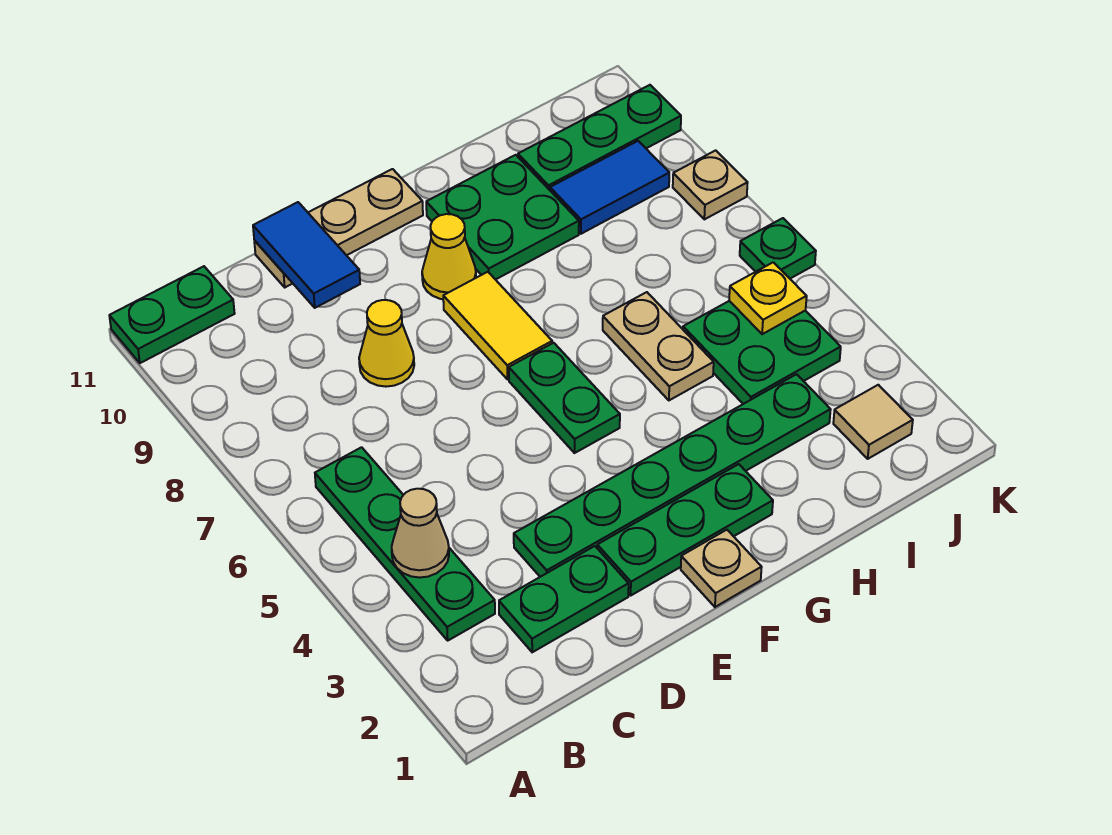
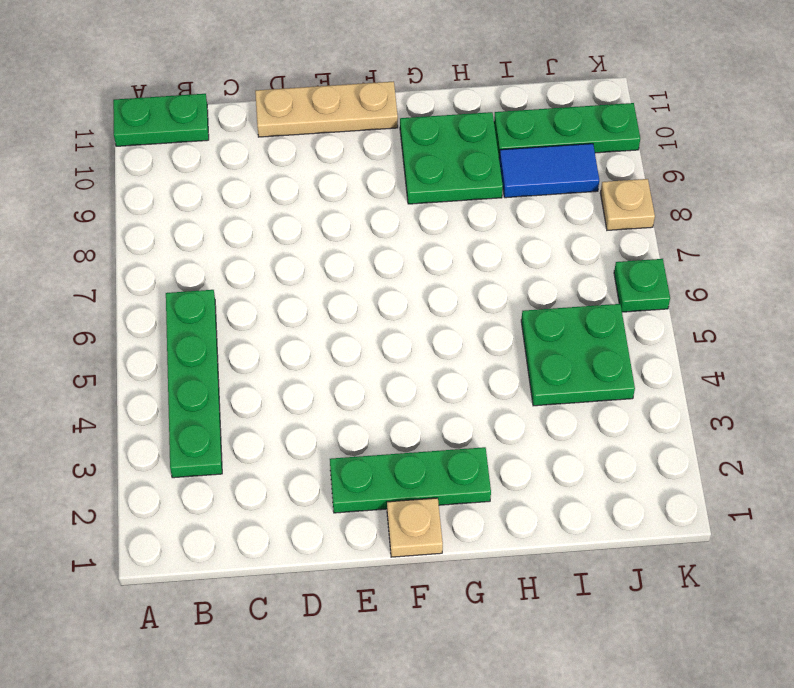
none -> green 1x2 plate [499,546,629,652]
none -> green 1x6 plate [514,374,831,577]
none -> yellow 1x1 cone [359,300,414,387]

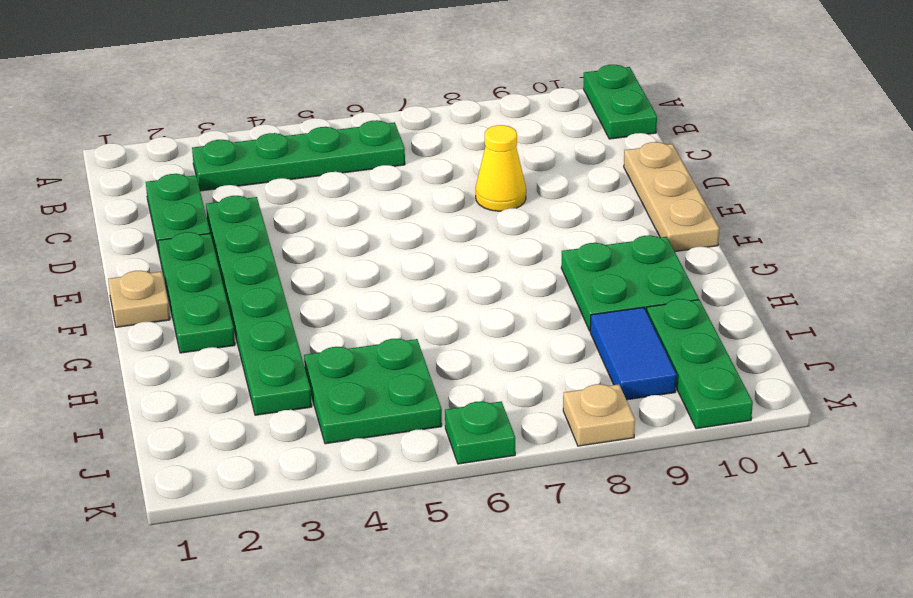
none -> green 1x2 plate [509,343,620,453]
none -> yellow 1x2 tile [443,272,552,379]
none -> yellow 1x1 cone [422,214,476,299]

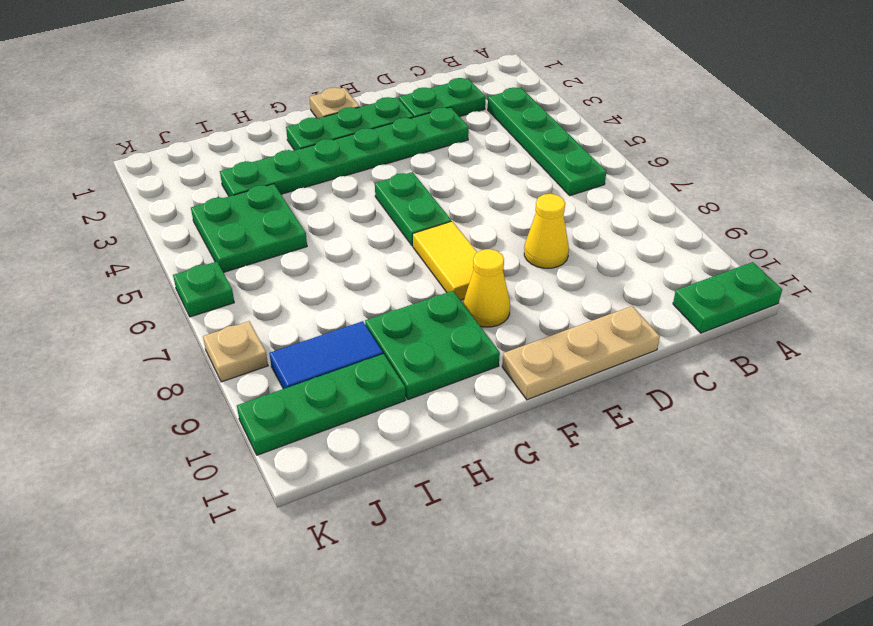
none -> tan 1x2 plate [603,292,714,400]
none -> tan 1x1 tile [833,385,913,459]
none -> tan 1x1 cone [392,489,449,578]

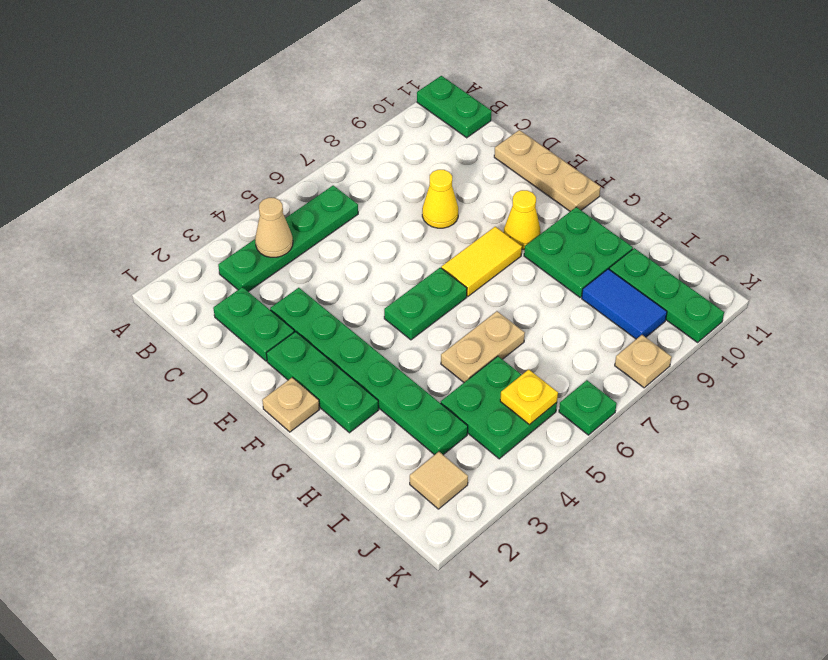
none -> blue 1x2 tile [253,202,360,308]

